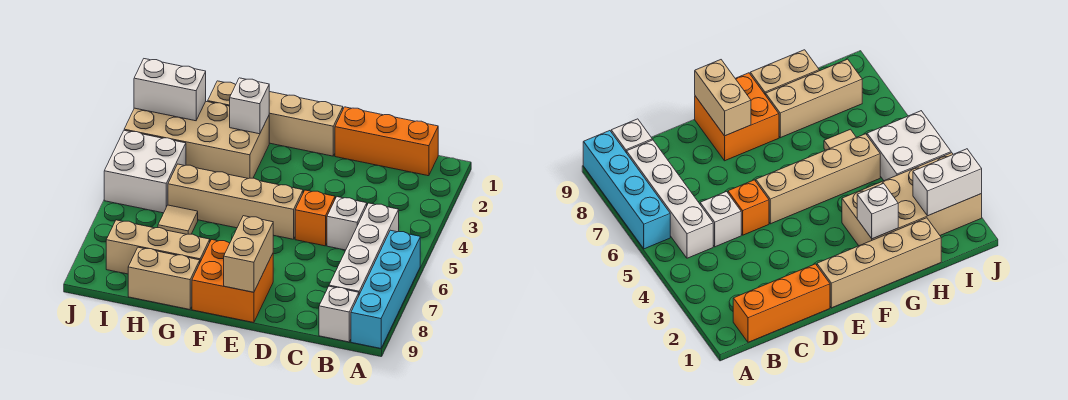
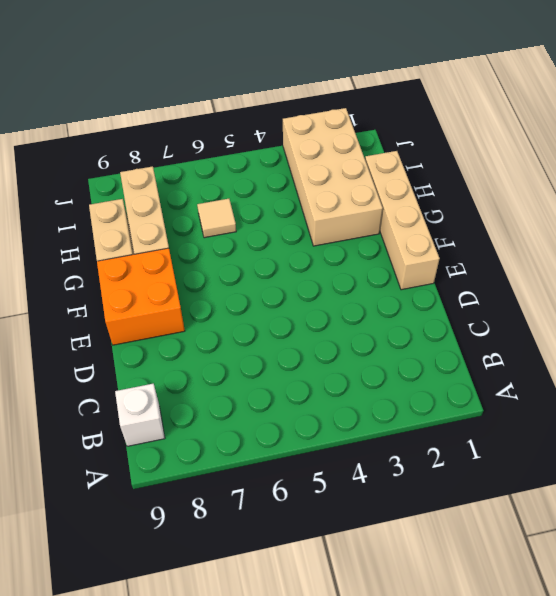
none -> cyan 1x4 brick [351,230,420,348]
none -> orange 1x3 brick [335,107,438,176]
none -> white 1x4 brick [329,203,399,294]

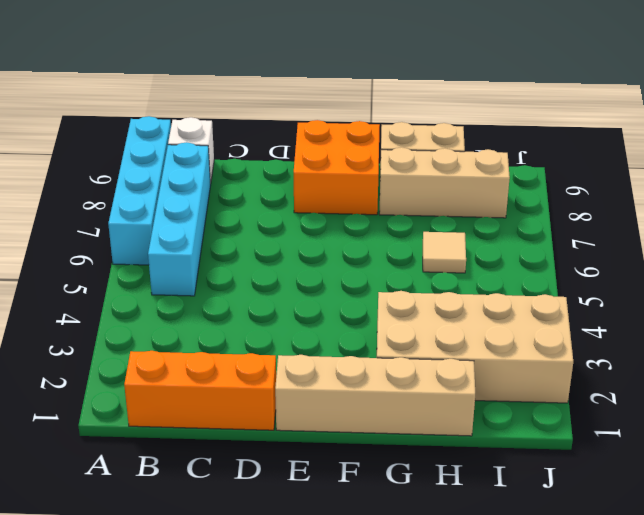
cyan 1x4 brick [148,142,211,296] -> white 1x4 brick [329,203,399,294]
none -> white 1x1 brick [327,197,367,250]
none -> orange 1x1 brick [295,190,335,246]
none -> tan 1x4 brick [168,164,303,239]

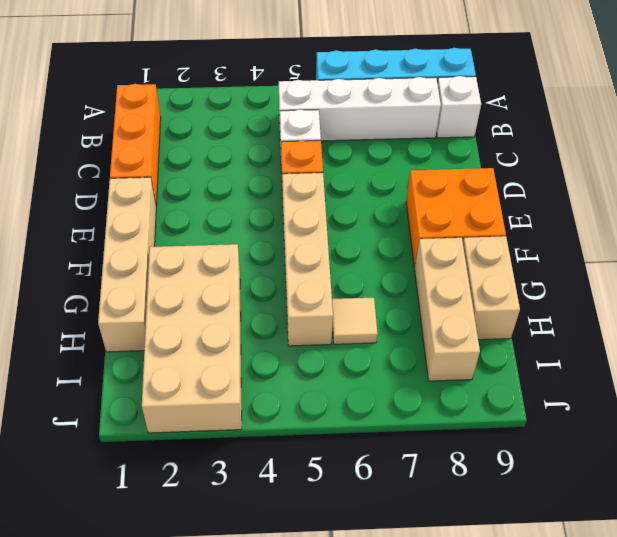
none -> white 2x2 brick [104,130,186,213]
none -> tan 1x2 brick [224,216,273,292]
none -> white 1x1 brick [230,78,269,134]

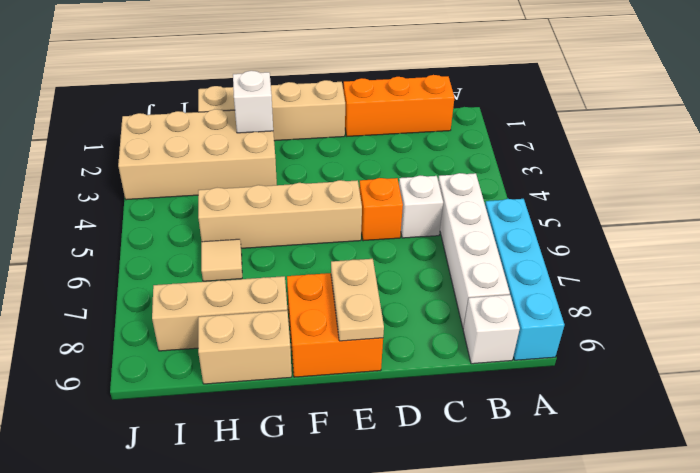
tan 1x2 plate [331,259,384,341] -> tan 1x2 brick [224,216,273,292]
none -> white 2x2 brick [104,130,186,213]
none -> white 1x2 brick [134,59,206,121]

